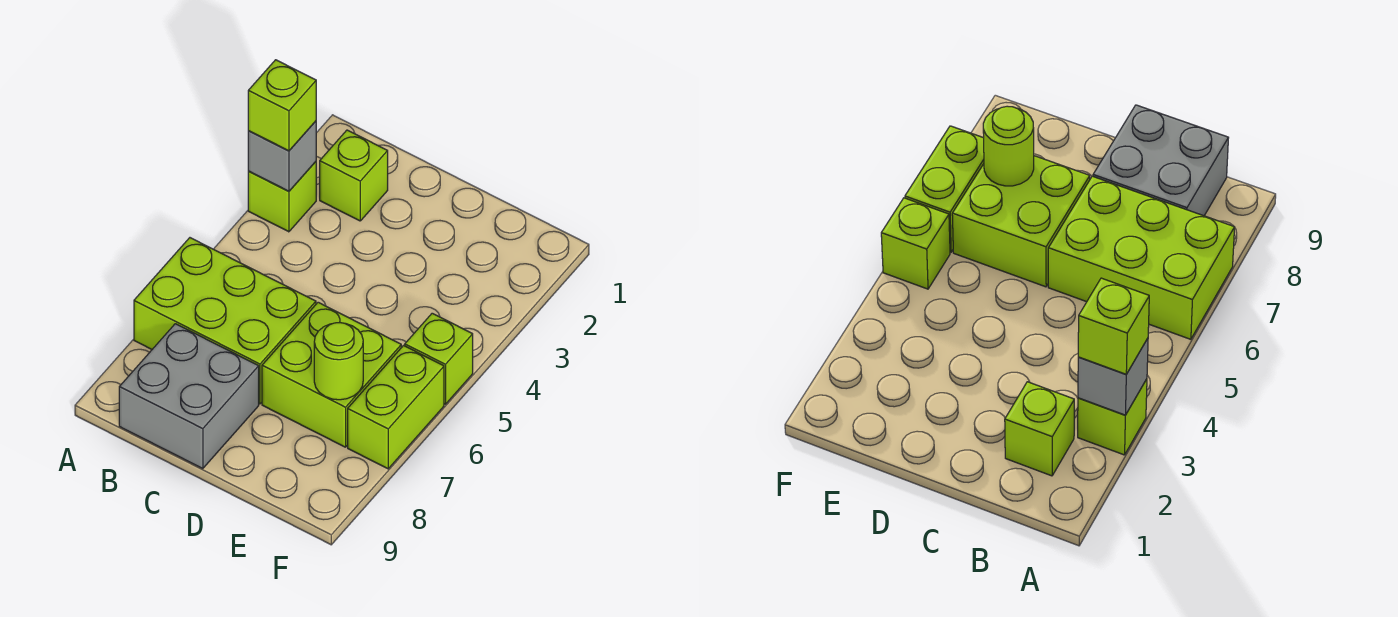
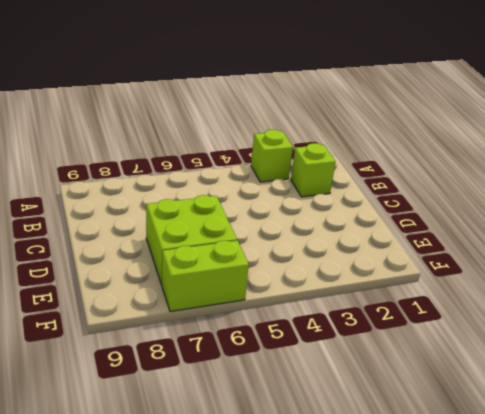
none -> lime 2x3 brick [134,238,316,404]
none -> grey 2x2 brick [119,324,259,469]

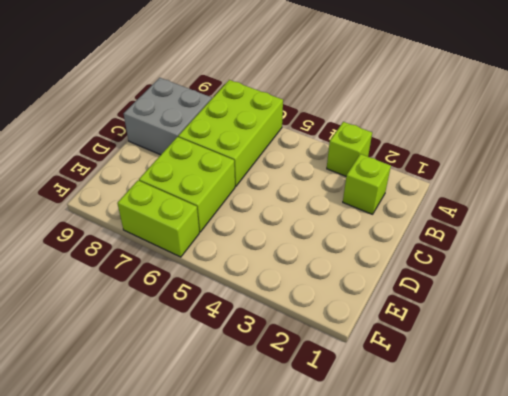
none -> lime 1x1 brick [405,313,473,404]
none -> grey 1x1 brick [248,121,316,191]

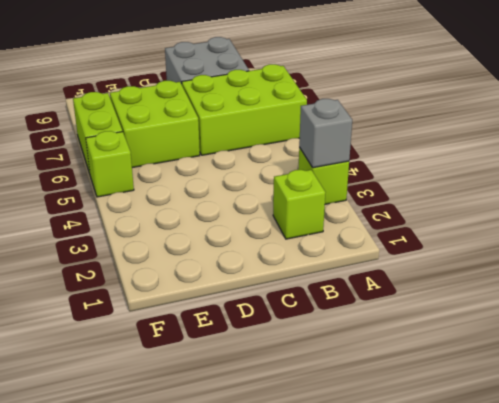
none -> lime 1x1 round brick [314,323,363,400]
none -> lime 1x1 brick [248,60,316,151]

